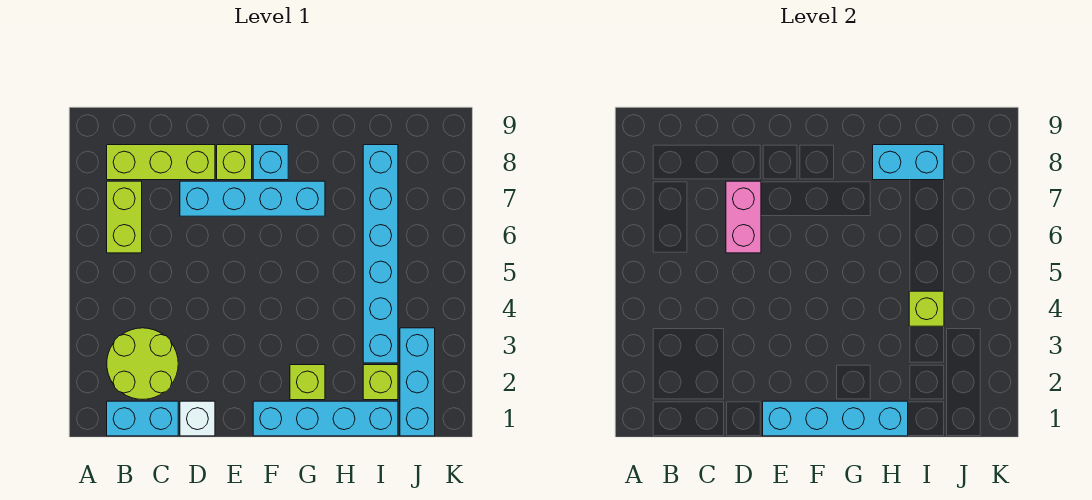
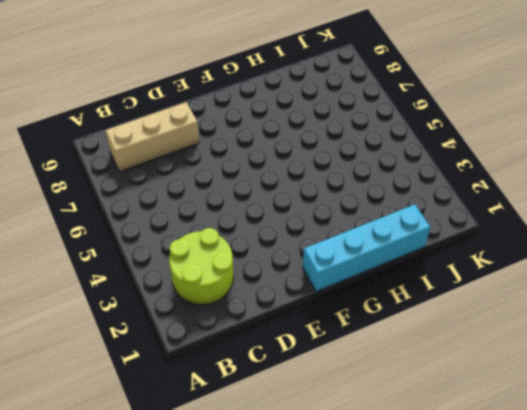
tan 1x3 brick [105,102,199,172] -> lime 1x3 brick [107,145,215,180]
none -> cyan 1x2 brick [107,401,178,436]
none -> lime 1x2 brick [107,181,142,253]
none -> white 1x1 brick [180,401,215,436]

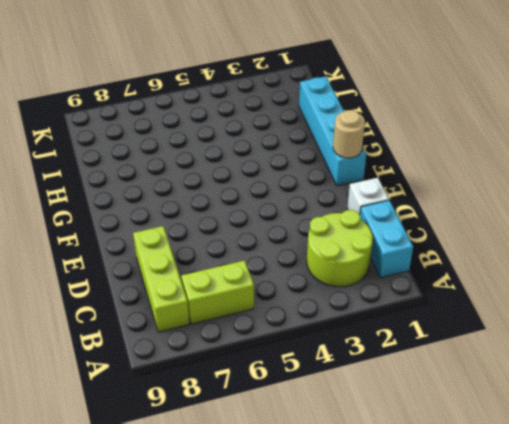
tan 1x1 round brick [333,110,365,158] -> cyan 1x4 brick [763,401,908,436]
none -> cyan 1x4 brick [180,181,325,216]
none -> lime 1x1 brick [217,145,252,180]
none -> cyan 1x1 brick [253,145,288,180]

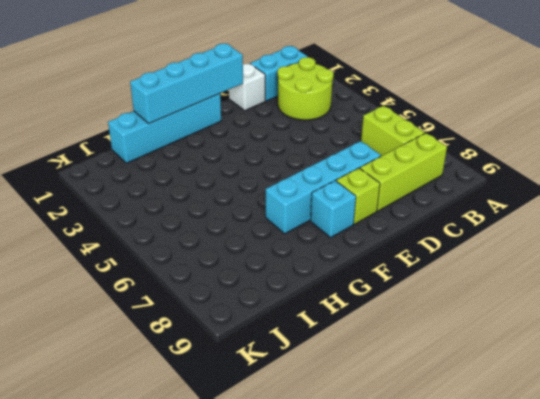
none -> lime 1x1 brick [290,365,325,400]
none -> lime 1x1 brick [363,365,398,400]
none -> cyan 1x6 brick [363,145,398,363]

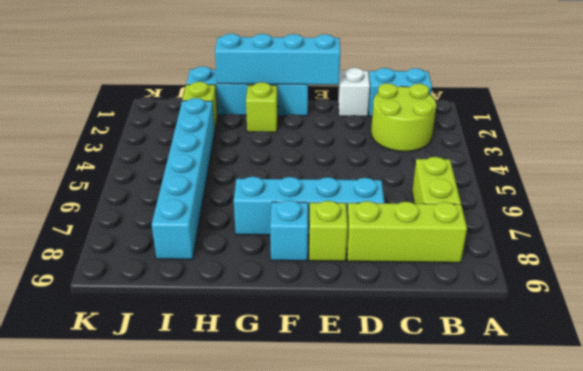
none -> cyan 1x3 brick [400,328,435,436]
none -> pink 1x2 brick [726,181,761,253]
none -> cyan 1x2 brick [873,145,944,180]

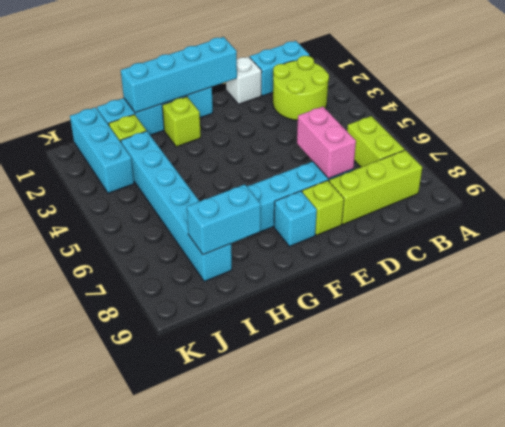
none -> lime 1x1 brick [909,291,944,326]

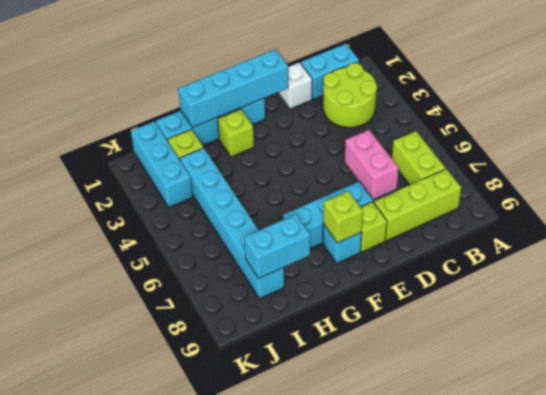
lime 1x1 brick [323,191,363,243] -> lime 1x1 brick moved to [909,291,944,326]

